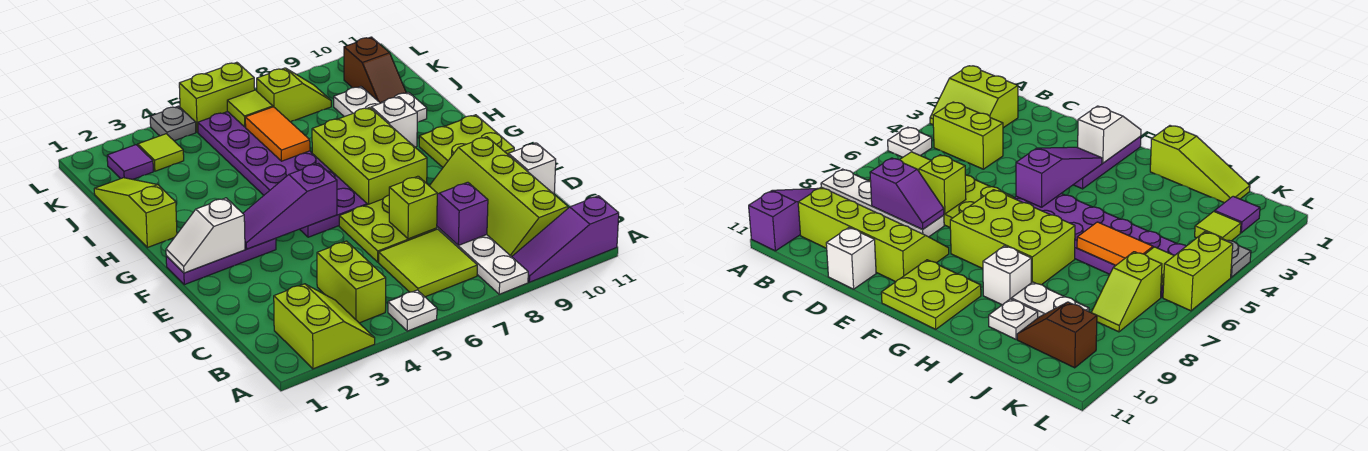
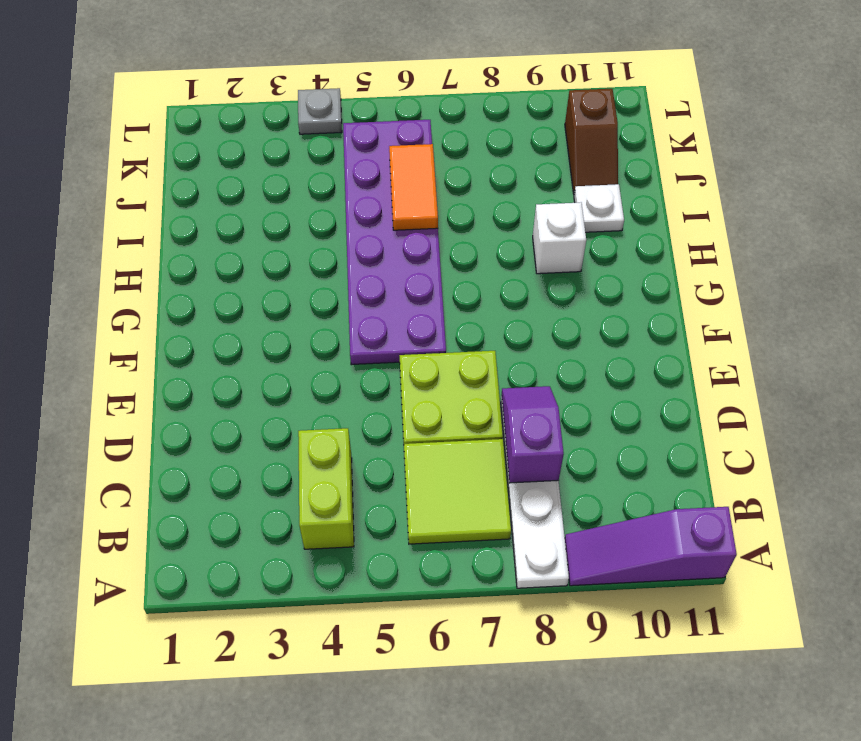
none -> lime 2x2 slope [274,284,375,369]
none -> white 1x1 plate [388,290,437,331]
none -> lime 2x4 slope [430,137,568,257]

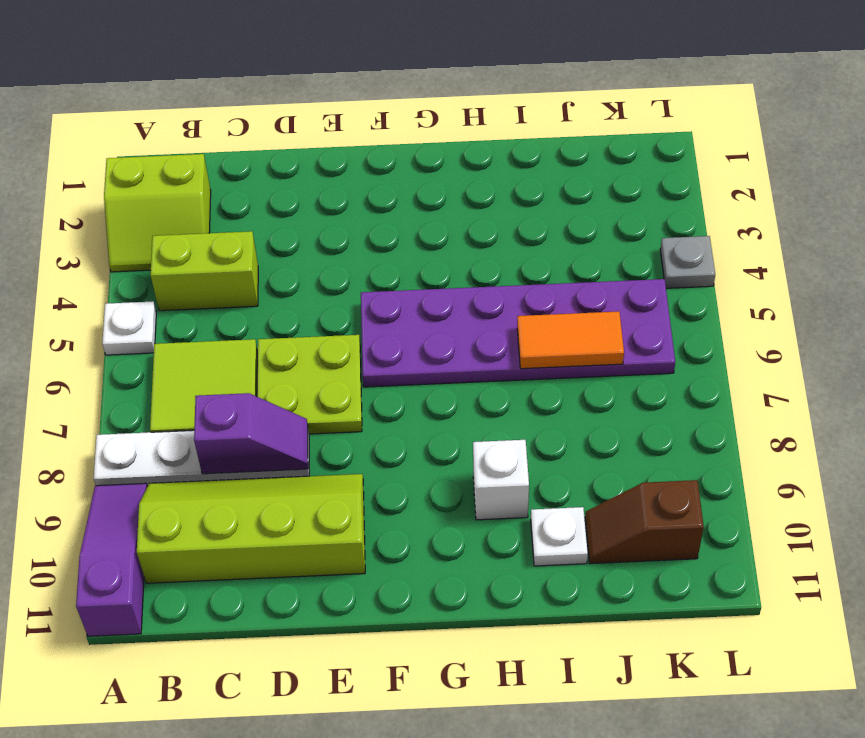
none -> white 1x1 brick [508,143,556,194]
none -> purple 1x3 plate [166,238,276,285]
none -> lime 2x3 brick [312,107,427,205]

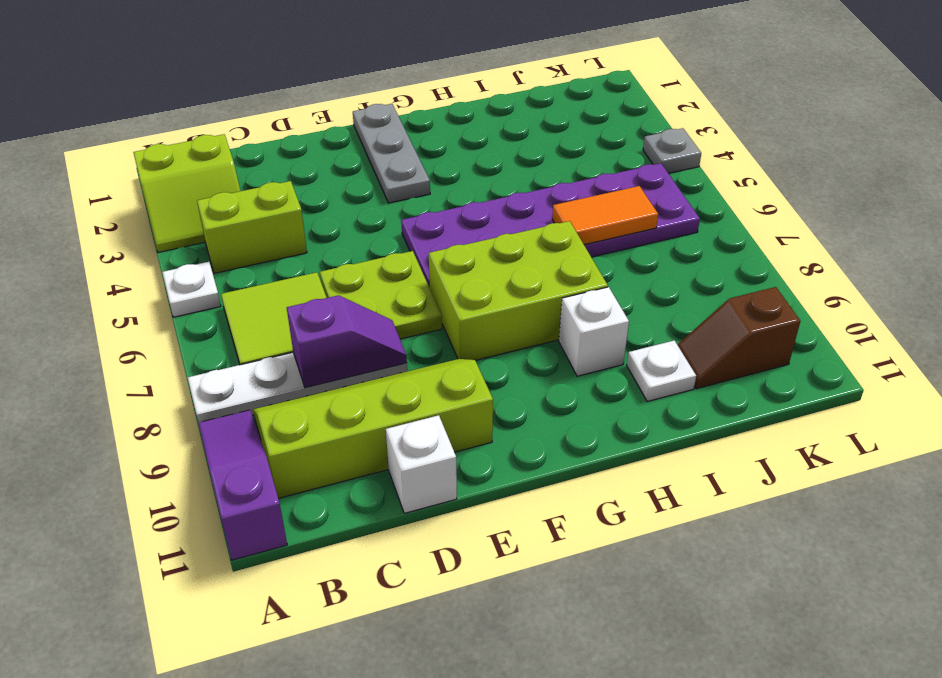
grey 1x3 plate [353,104,430,203] -> purple 1x3 plate [166,238,276,285]
none -> lime 2x2 plate [419,115,514,167]
none -> lime 1x3 slope [94,178,177,248]
none -> white 1x2 plate [334,86,380,117]

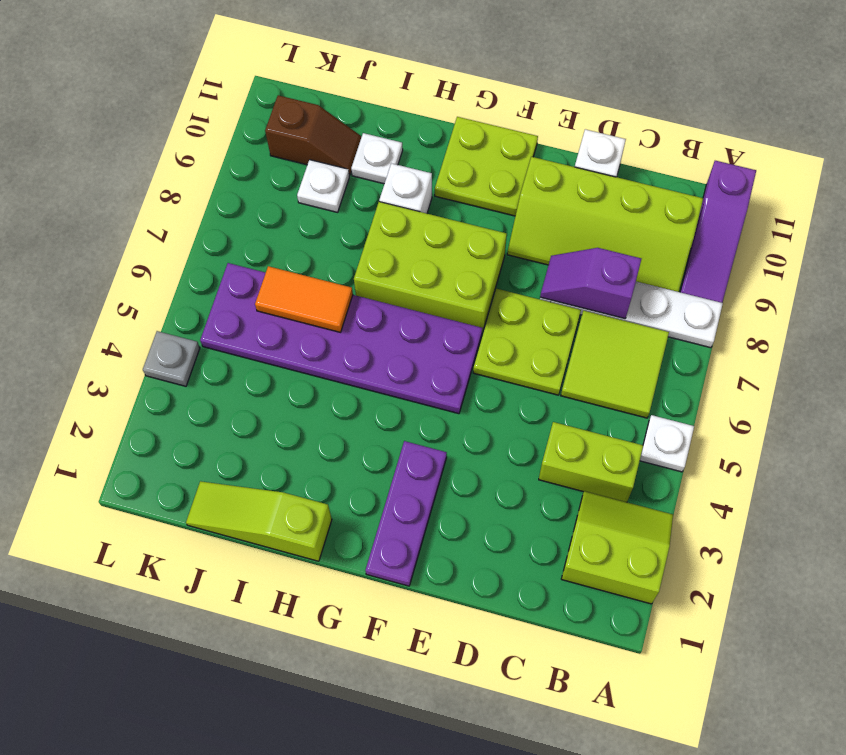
white 1x1 plate [297,160,350,212] -> white 1x2 plate [334,86,380,117]
none -> purple 1x1 tile [107,145,153,179]
none -> lime 1x1 tile [138,134,184,171]
none -> lime 1x2 slope [257,68,331,122]

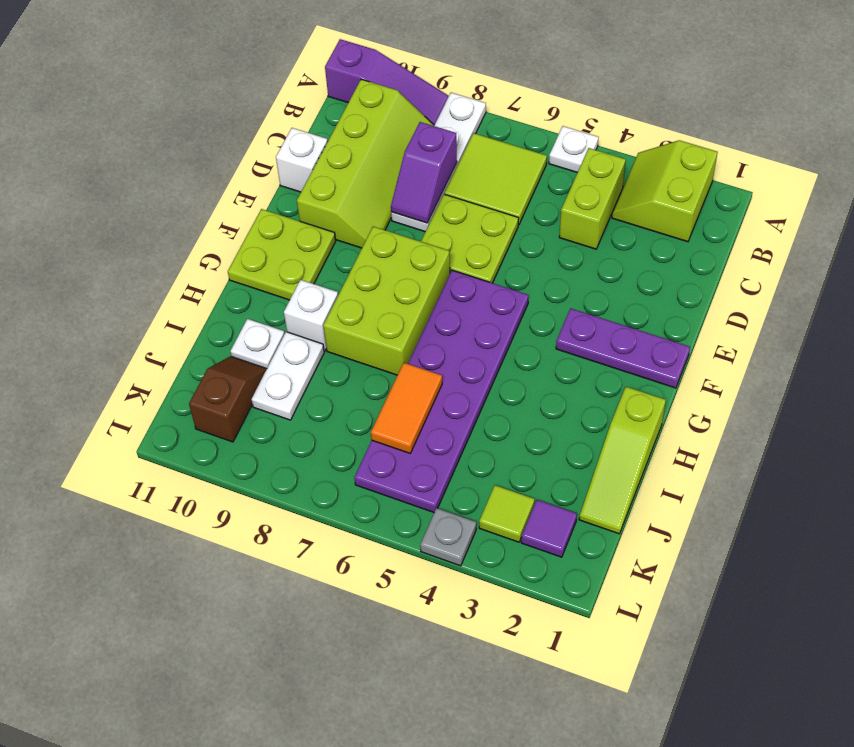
none -> lime 1x2 slope [257,68,331,122]
none -> lime 1x2 brick [179,62,255,132]
none -> lime 1x1 brick [389,176,437,239]

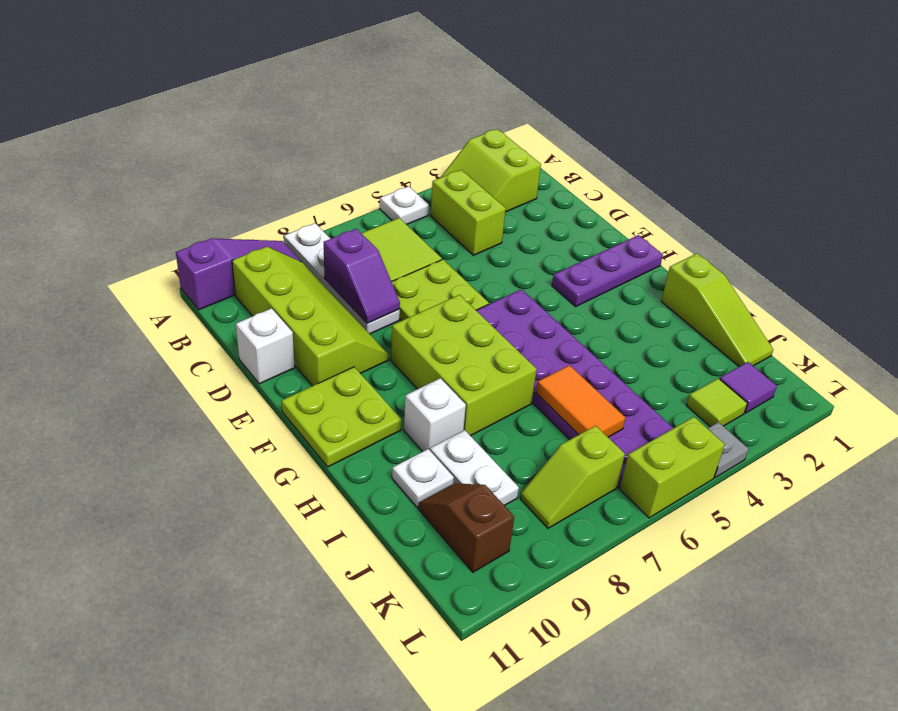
none -> lime 1x1 brick [389,176,437,239]
none -> white 1x2 slope [166,198,245,273]
none -> purple 1x3 slope [243,164,337,249]

